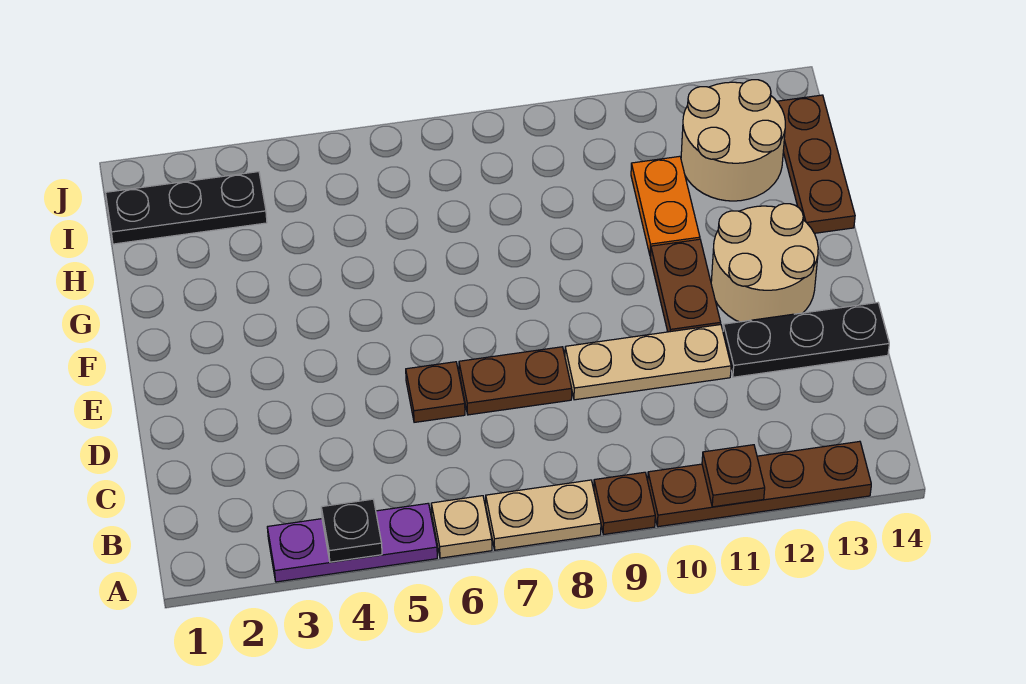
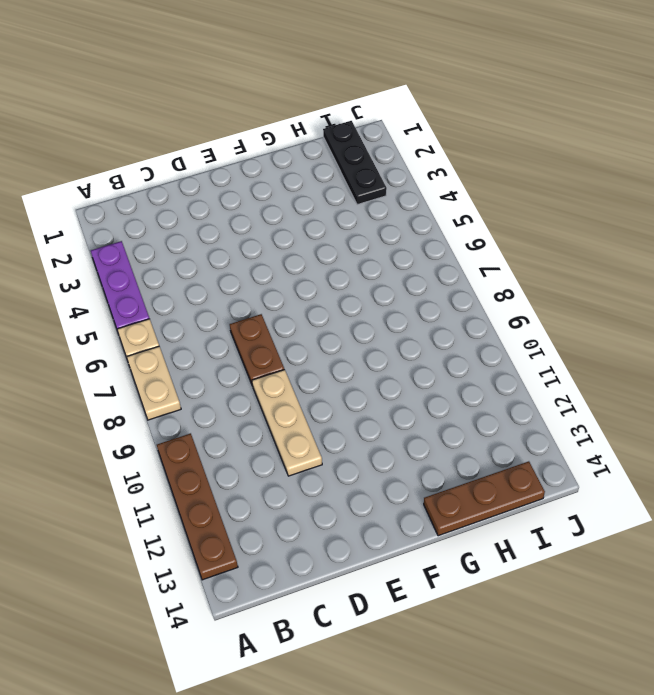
none -> brown 1x1 plate [594,472,655,535]
none -> brown 1x1 plate [406,362,465,422]
none -> black 1x3 plate [723,303,889,377]

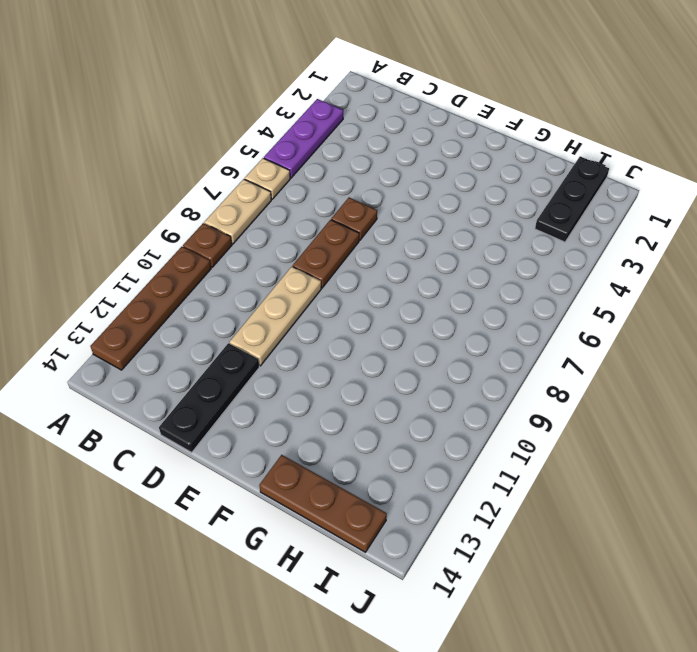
none -> brown 1x2 plate [650,239,721,332]
none -> tan 2x2 round brick [711,204,818,322]
none -> orange 1x2 plate [631,156,700,256]

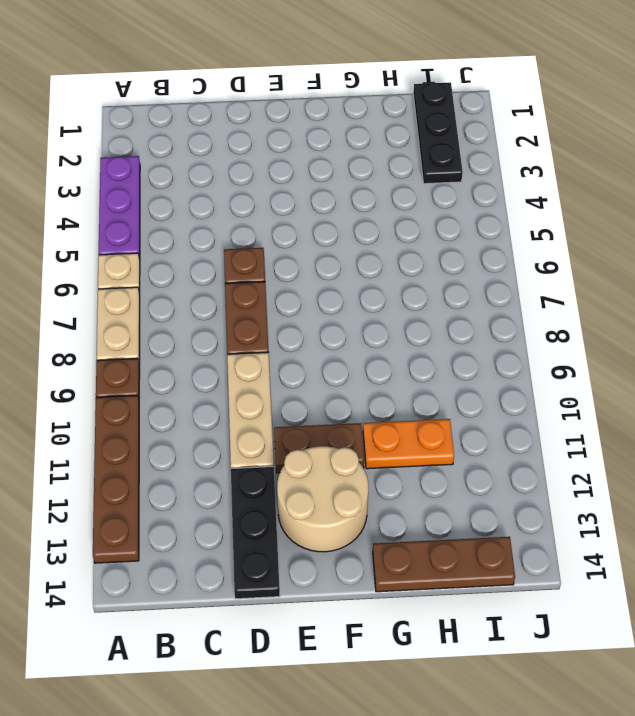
none -> tan 2x2 round brick [681,80,785,201]
none -> black 1x1 plate [321,499,382,562]
none -> brown 1x1 plate [702,445,765,507]

